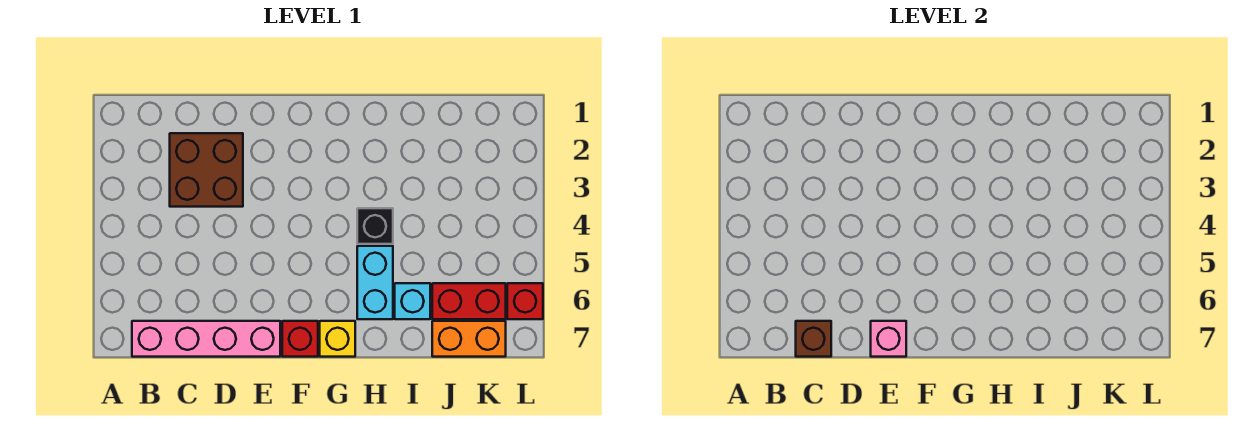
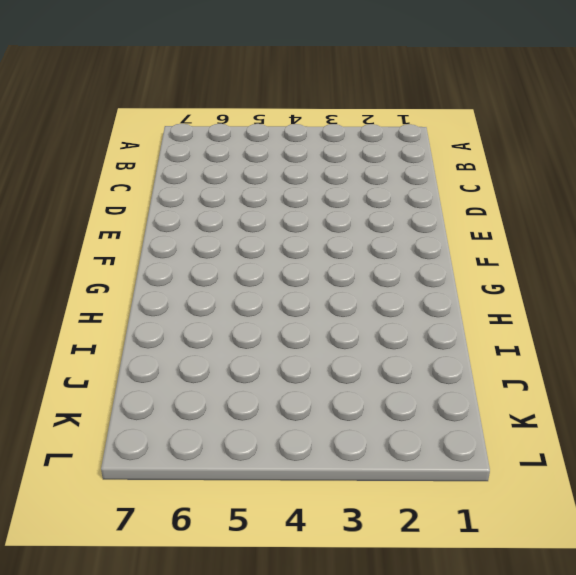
none -> pink 1x4 brick [132,321,280,357]
none -> brown 2x2 brick [170,133,243,207]
none -> red 1x1 brick [282,321,318,357]

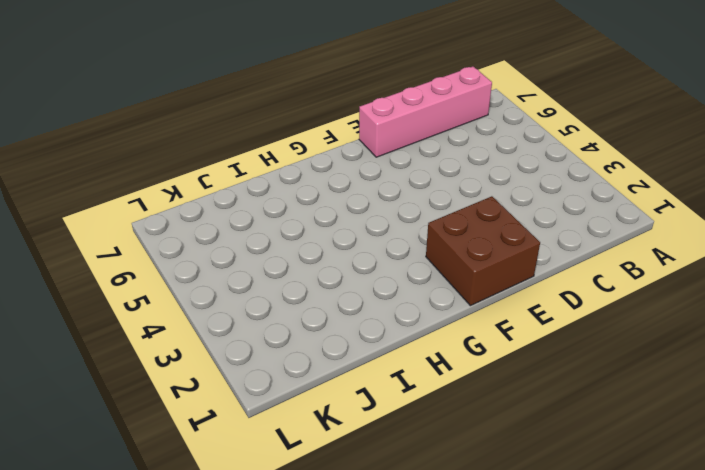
brown 2x2 brick [426,196,540,306] -> brown 2x2 brick moved to [170,133,243,207]
none -> red 1x1 brick [282,321,318,357]
none -> yellow 1x1 brick [320,321,355,357]
none -> black 1x1 brick [357,208,393,244]

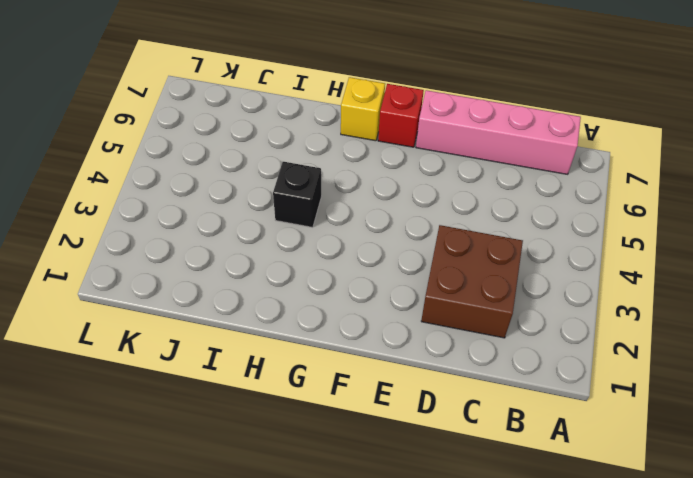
none -> cyan 1x2 brick [357,246,393,319]
none -> cyan 1x1 brick [395,283,430,319]
none -> red 1x2 brick [432,283,506,319]

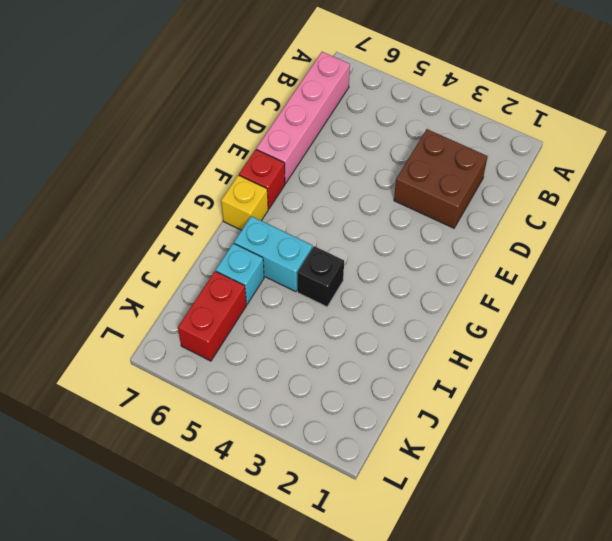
none -> orange 1x2 brick [432,321,506,357]
none -> red 1x1 brick [507,283,543,319]
none -> brown 1x1 brick [796,321,831,357]

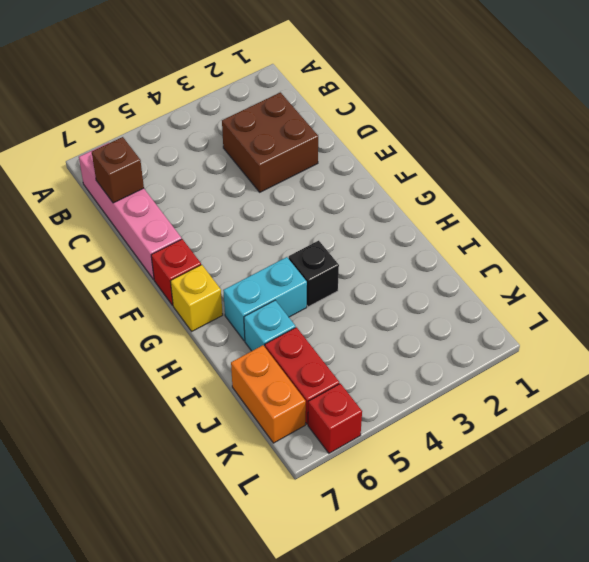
none -> pink 1x1 brick [871,321,906,357]

